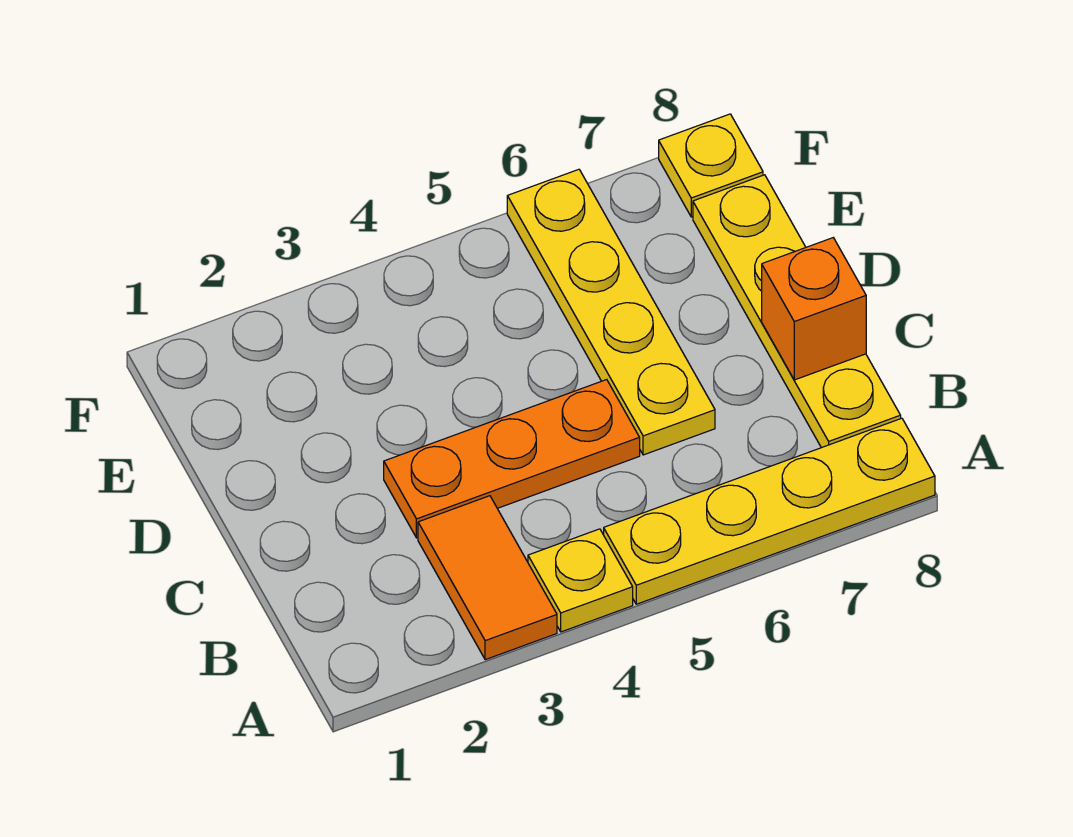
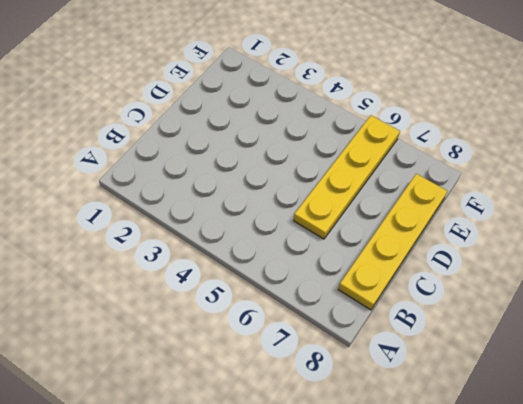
none -> orange 1x2 tile [418,496,557,660]
none -> yellow 1x1 plate [528,529,633,632]

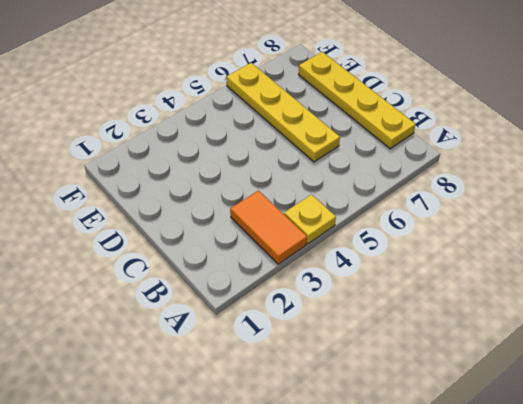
none -> yellow 1x4 plate [604,418,935,604]
none -> orange 1x3 plate [384,380,640,538]

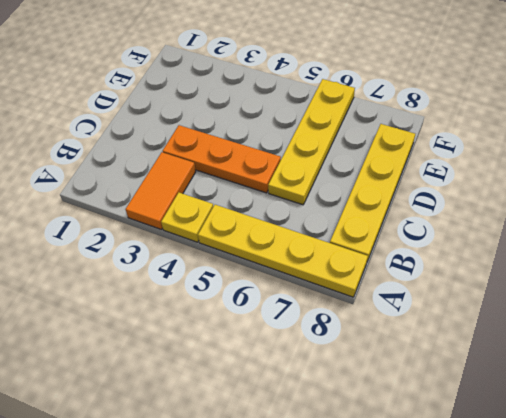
none -> yellow 1x1 plate [659,114,763,217]
none -> orange 1x1 brick [762,238,866,380]

